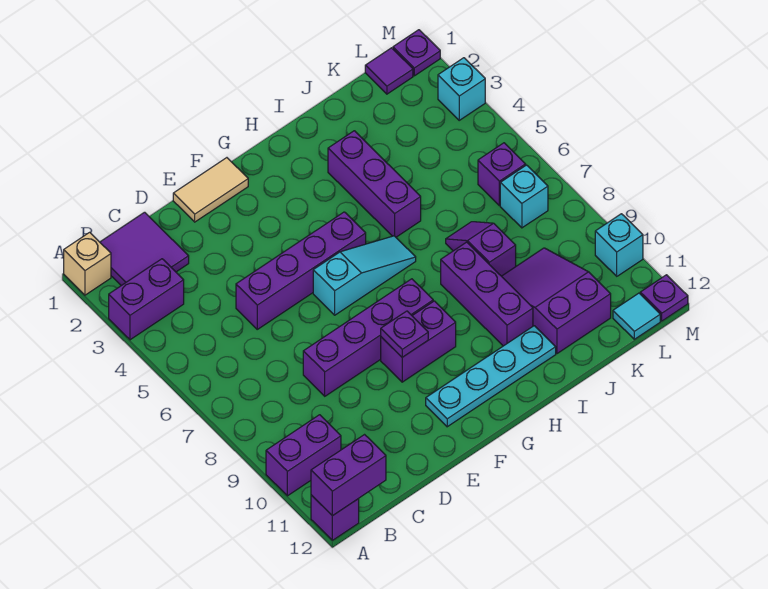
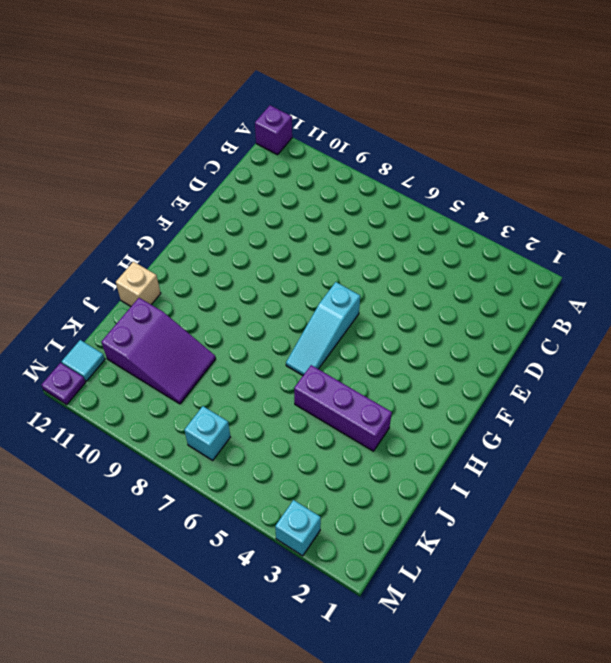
tan 1x1 brick [116,262,161,306] -> tan 1x1 brick moved to [64,232,111,295]
none -> purple 1x2 brick [109,259,184,340]
none -> purple 1x2 brick [266,415,341,496]
none -> purple 2x2 tile [100,212,189,286]

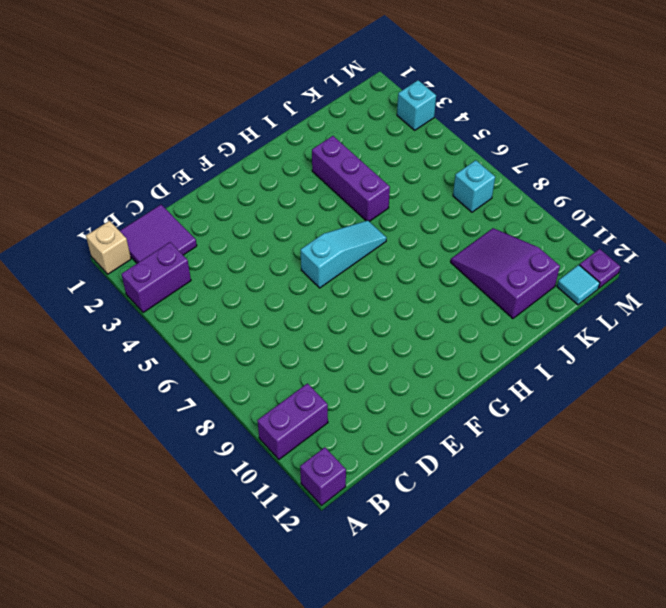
none -> purple 1x4 brick [236,212,366,329]
none -> purple 1x4 brick [303,279,433,396]
none -> tan 1x2 tile [173,158,248,222]

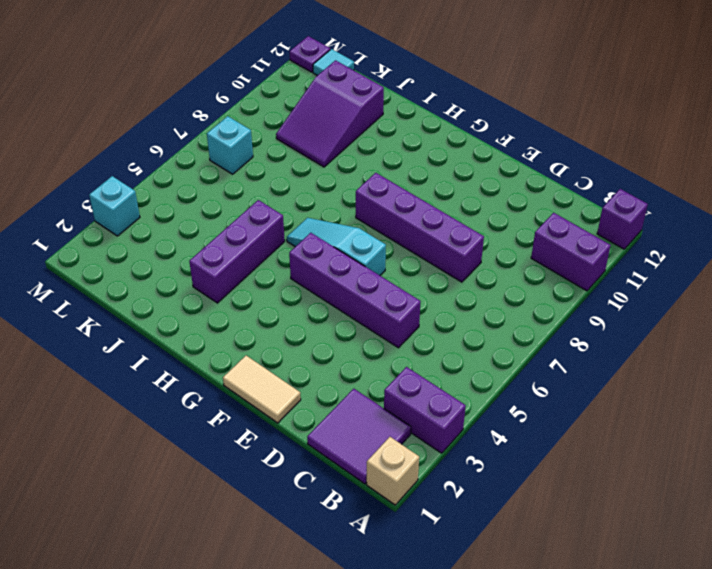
none -> purple 1x2 brick [381,301,456,382]
none -> cyan 1x4 plate [426,326,556,427]
none -> purple 1x3 brick [441,242,533,346]

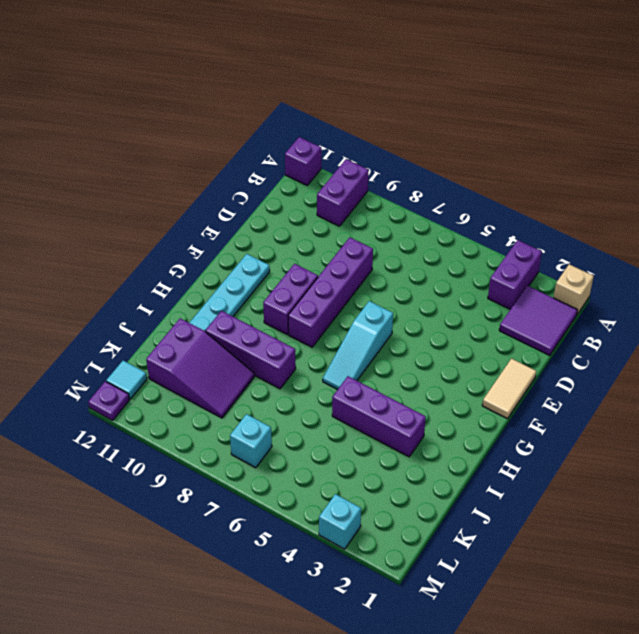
none -> purple 1x4 brick [236,212,366,329]
none -> purple 1x2 slope [446,222,516,276]
none -> purple 1x1 tile [365,48,413,94]

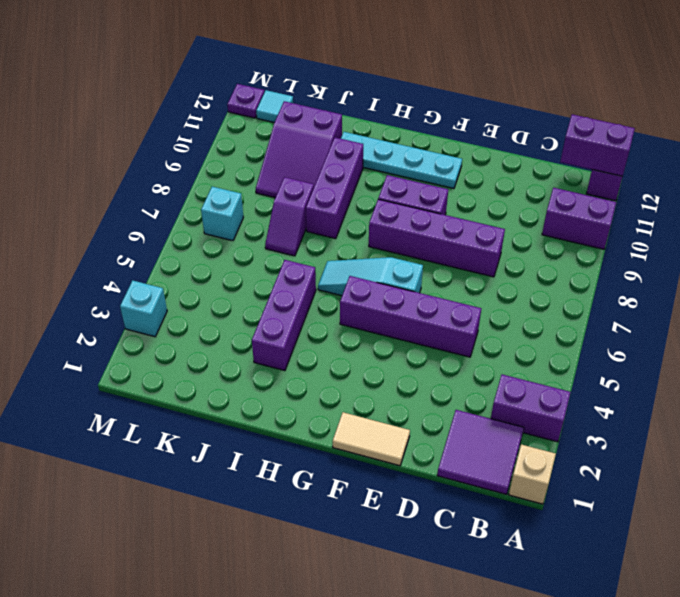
none -> purple 1x1 tile [365,48,413,94]
none -> purple 1x1 brick [478,143,526,206]
none -> purple 1x1 plate [393,30,440,76]

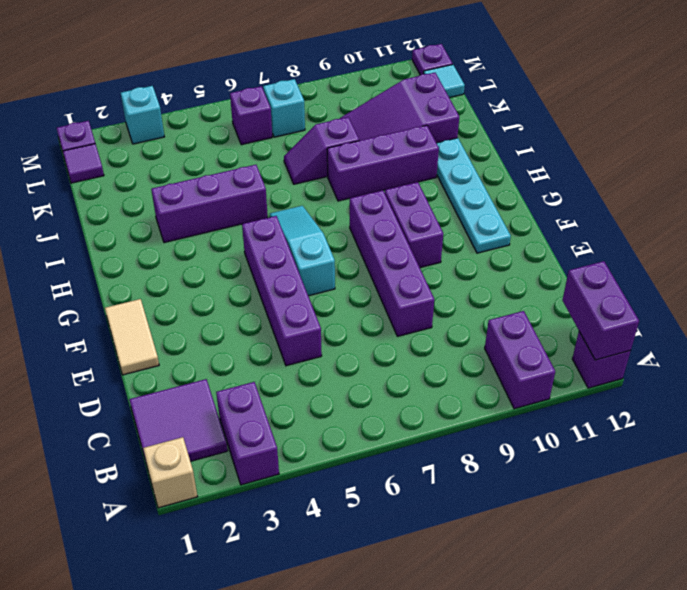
none -> cyan 1x1 brick [595,214,643,276]
none -> purple 1x1 plate [381,311,428,357]

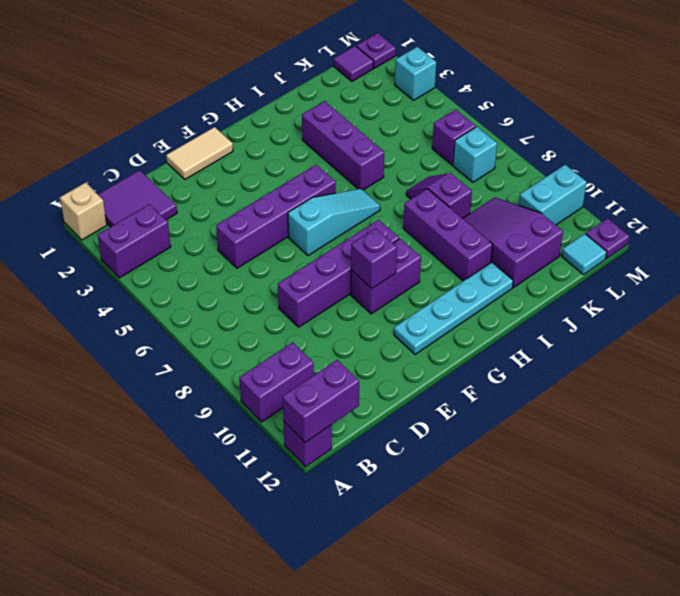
purple 1x1 brick [351,228,397,289] -> purple 1x1 plate [381,311,428,357]
cyan 1x2 brick [519,165,587,225] -> cyan 1x1 brick [595,214,643,276]

